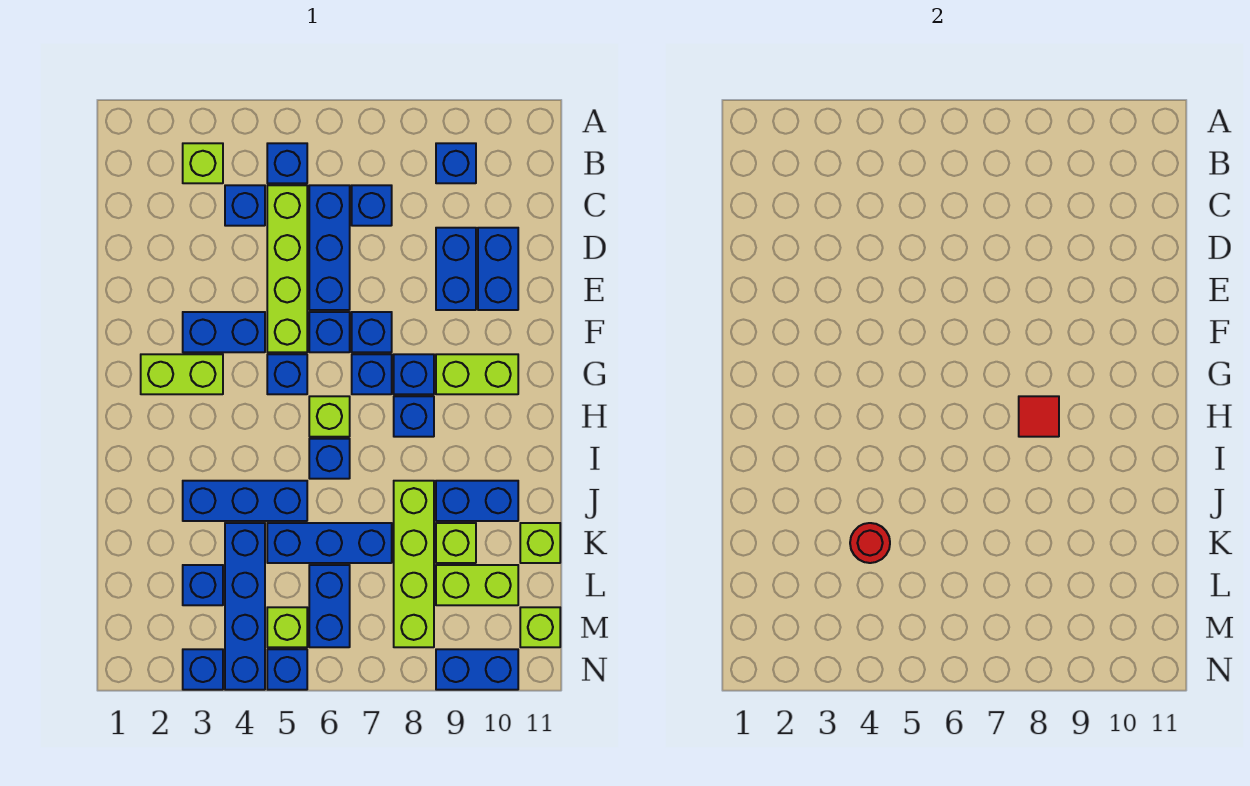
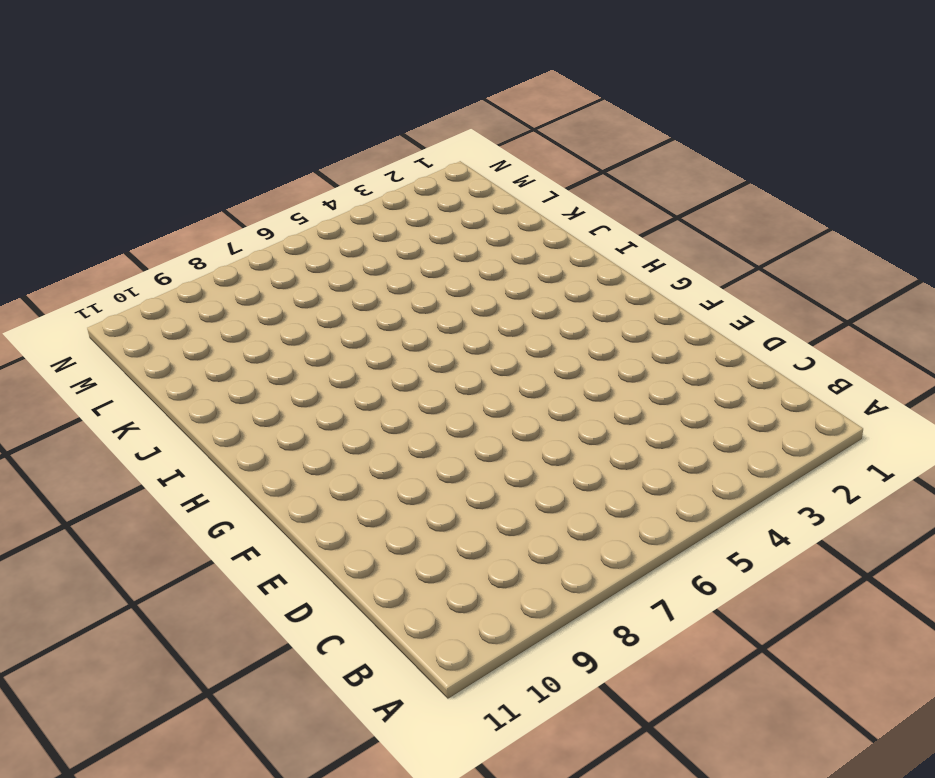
none -> lime 1x1 brick [183,143,223,183]
none -> blue 1x1 brick [267,143,307,183]
none -> blue 1x1 brick [436,143,476,183]
none -> blue 1x1 brick [225,185,265,226]

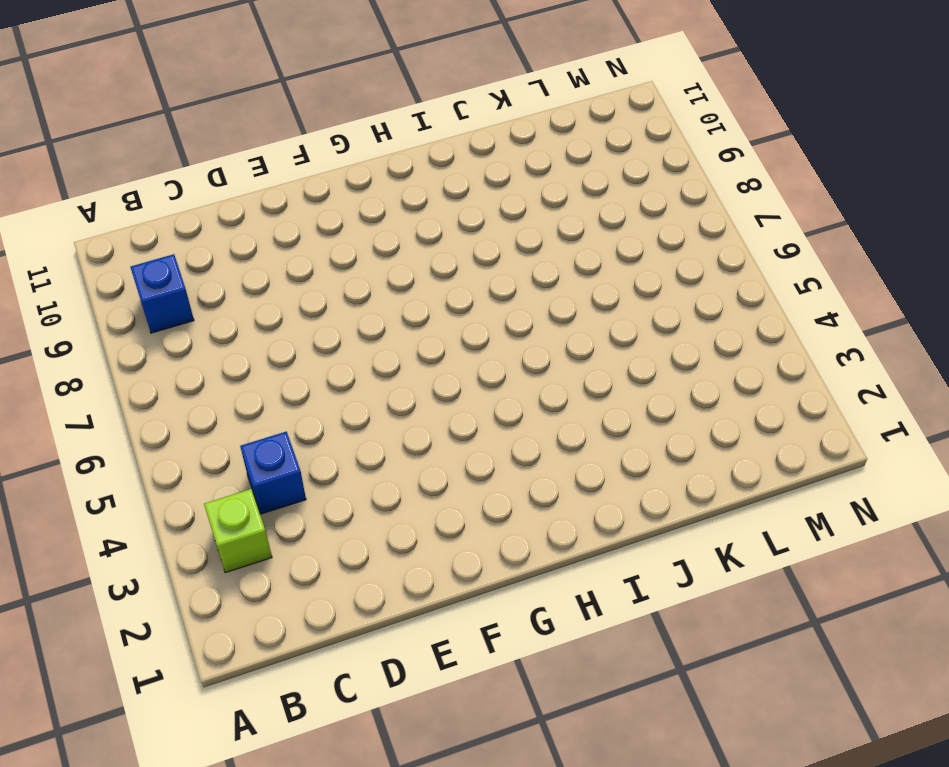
none -> blue 1x1 brick [267,143,307,183]
none -> lime 1x4 brick [267,185,307,352]
none -> blue 1x3 brick [309,185,350,310]
none -> blue 1x1 brick [352,185,392,226]

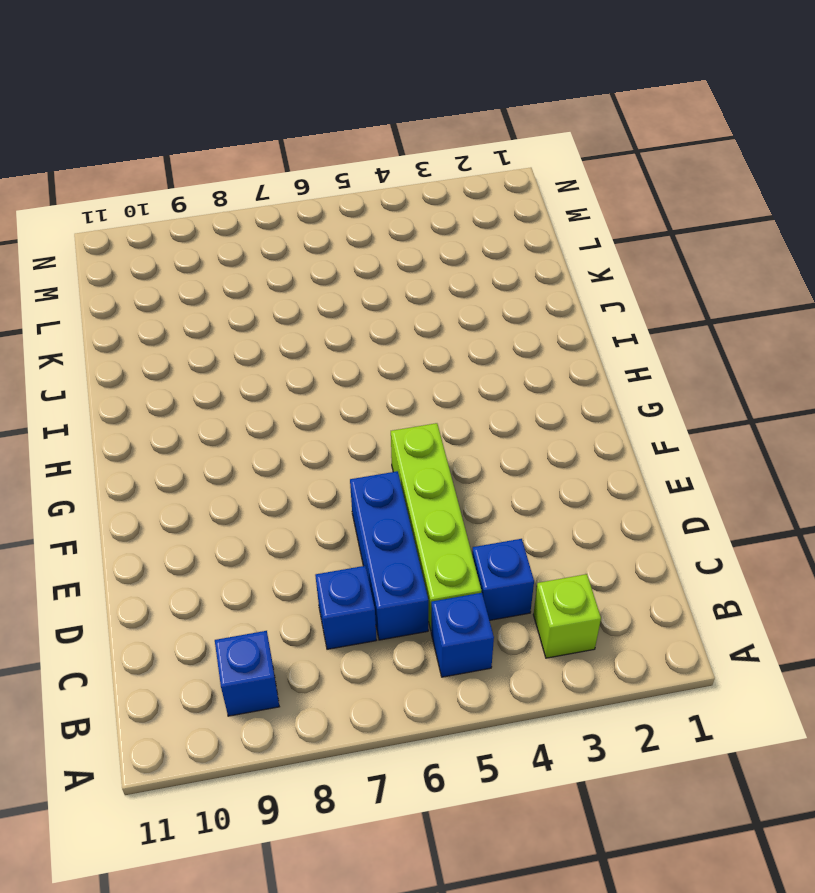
none -> blue 1x2 brick [436,228,476,310]
none -> blue 1x2 brick [478,228,518,310]
none -> blue 1x2 brick [183,312,265,352]
none -> blue 1x1 brick [309,312,350,352]

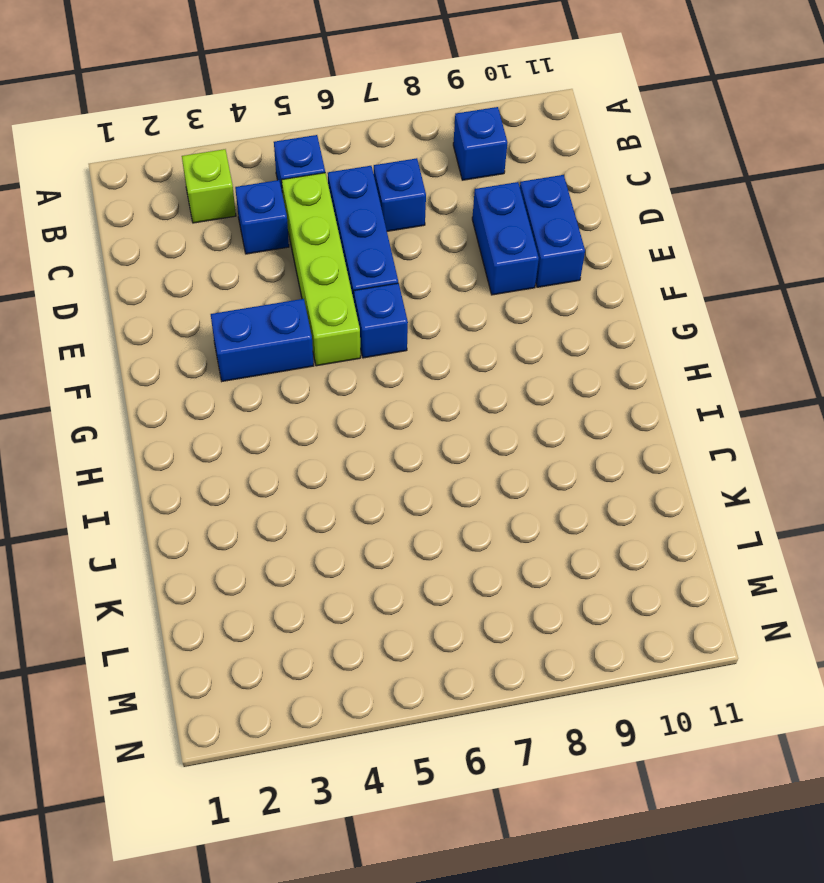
none -> blue 1x1 brick [352,312,392,352]
none -> lime 1x2 brick [141,354,223,394]
none -> blue 1x1 brick [267,354,307,394]
none -> blue 1x1 brick [352,354,392,394]

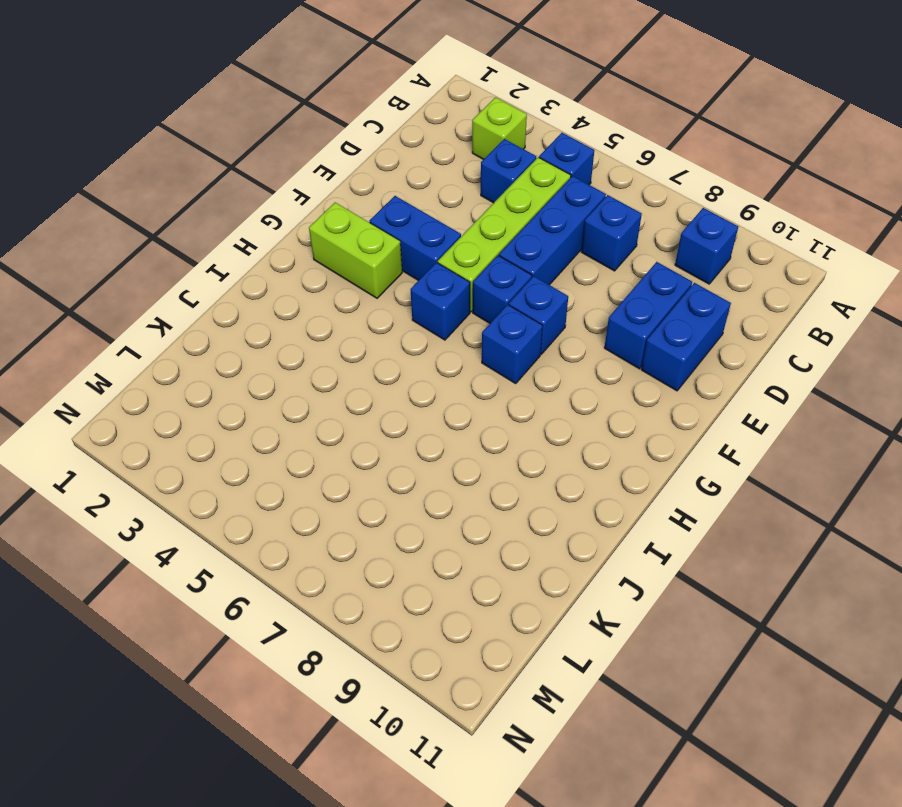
none -> blue 1x1 brick [394,354,434,394]
none -> lime 1x2 brick [436,354,518,394]
none -> lime 1x1 brick [309,396,350,437]
none -> blue 1x1 brick [394,396,434,437]

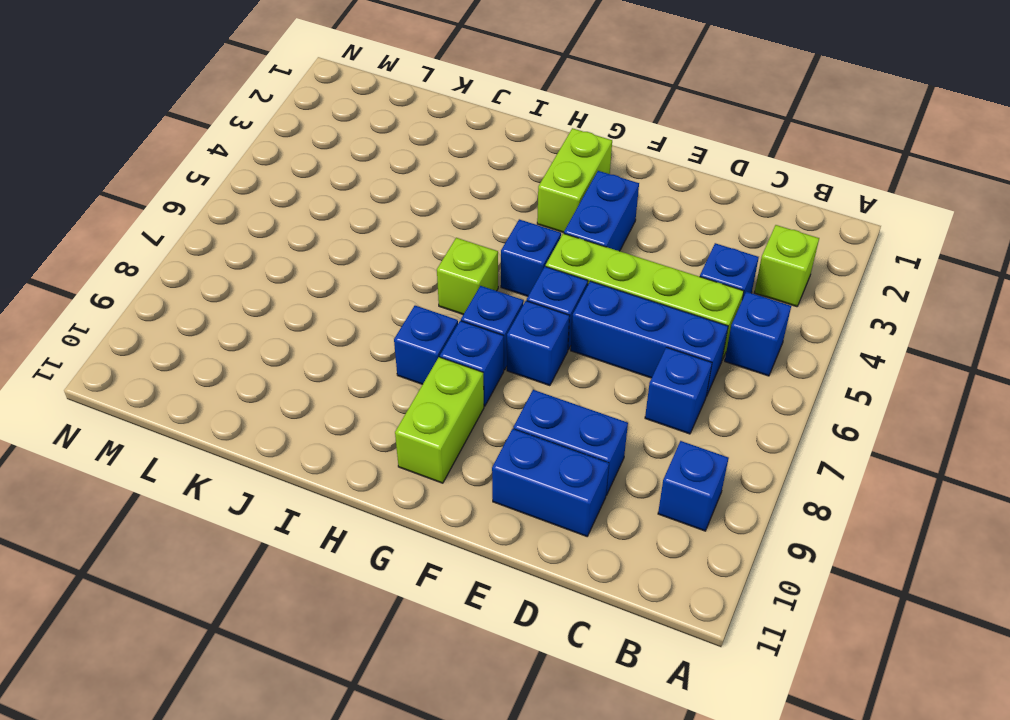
none -> blue 1x1 brick [309,439,350,479]
none -> blue 1x3 brick [183,481,307,521]
none -> lime 1x4 brick [394,481,434,647]
none -> blue 1x2 brick [436,481,518,521]

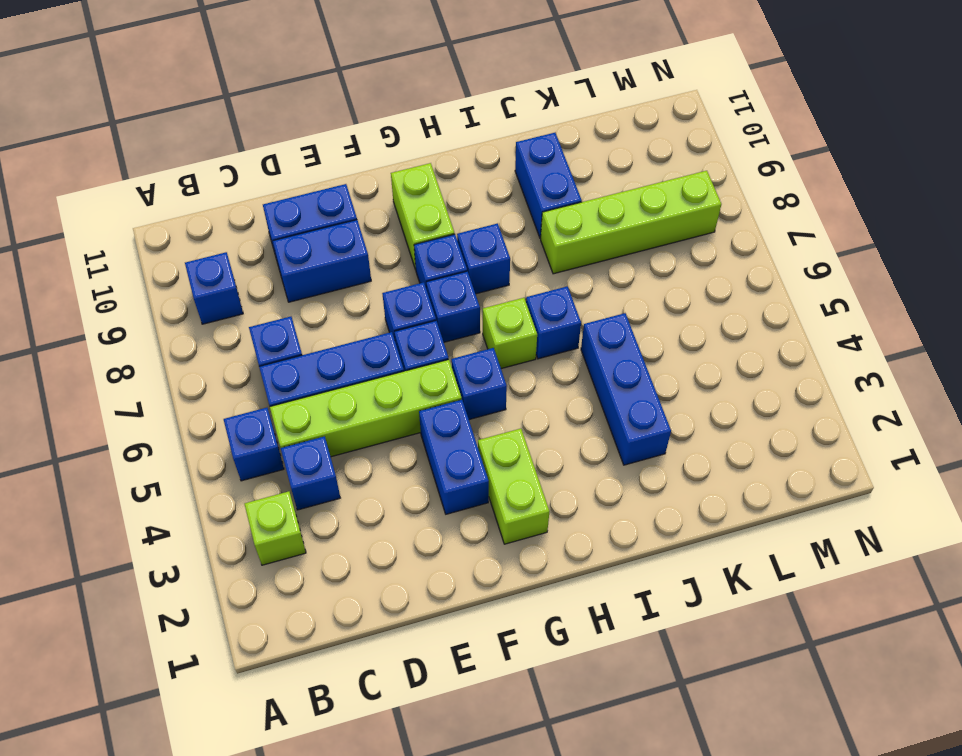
none -> blue 1x4 brick [225,523,265,690]
none -> blue 1x3 brick [267,523,392,563]
none -> lime 1x1 brick [436,523,476,563]
none -> lime 1x1 brick [520,523,560,563]

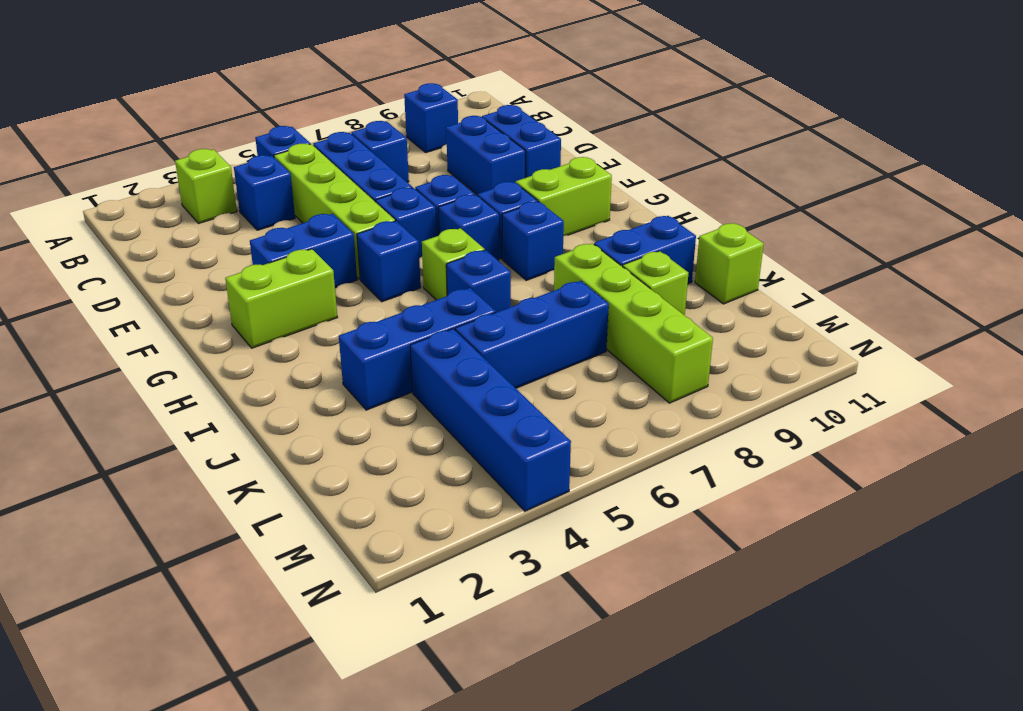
none -> blue 1x1 brick [183,565,223,605]
none -> blue 1x2 brick [309,565,350,647]
none -> lime 1x2 brick [436,565,518,605]
none -> lime 1x1 brick [267,607,307,647]

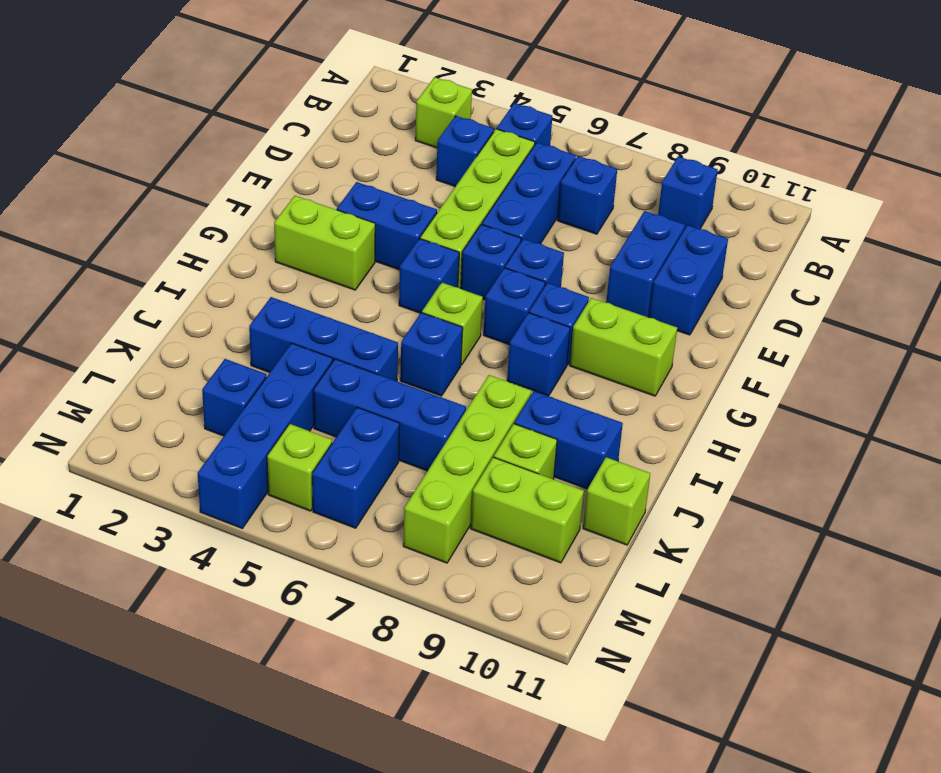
none -> lime 1x1 brick [520,607,560,647]
none -> blue 1x1 brick [183,649,223,690]
none -> blue 1x1 brick [267,649,307,690]
none -> blue 1x2 brick [436,649,518,690]

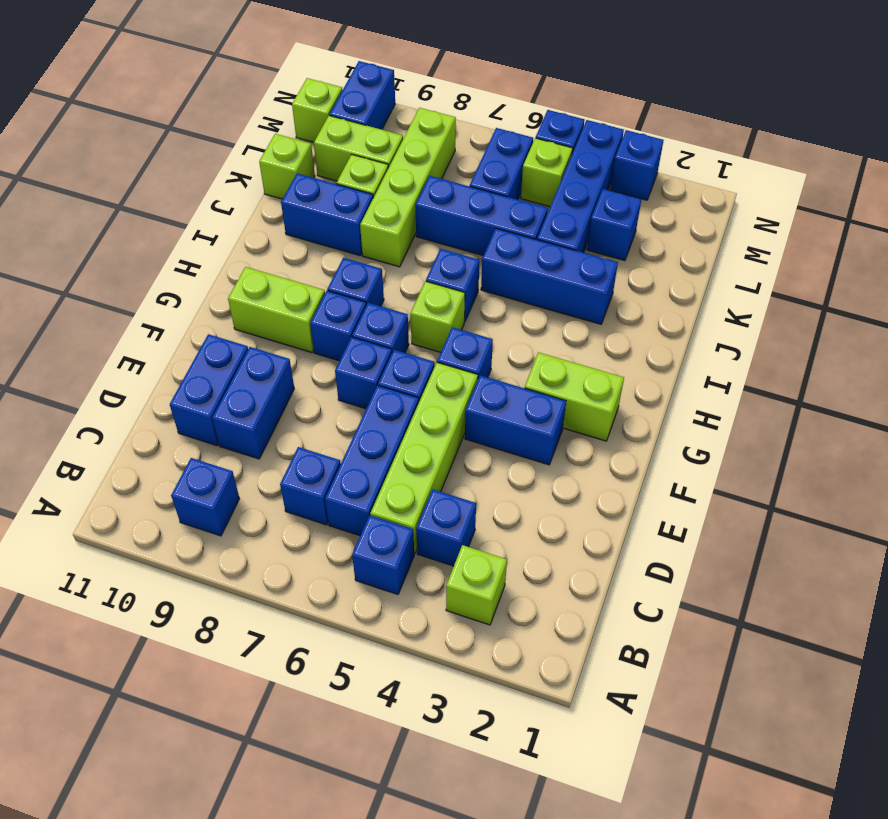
blue 1x2 brick [329,61,395,129] -> blue 1x2 brick turned to [436,649,518,690]
none -> red 1x1 tile [1019,396,1059,437]
none -> red 1x1 round brick [850,523,890,563]

